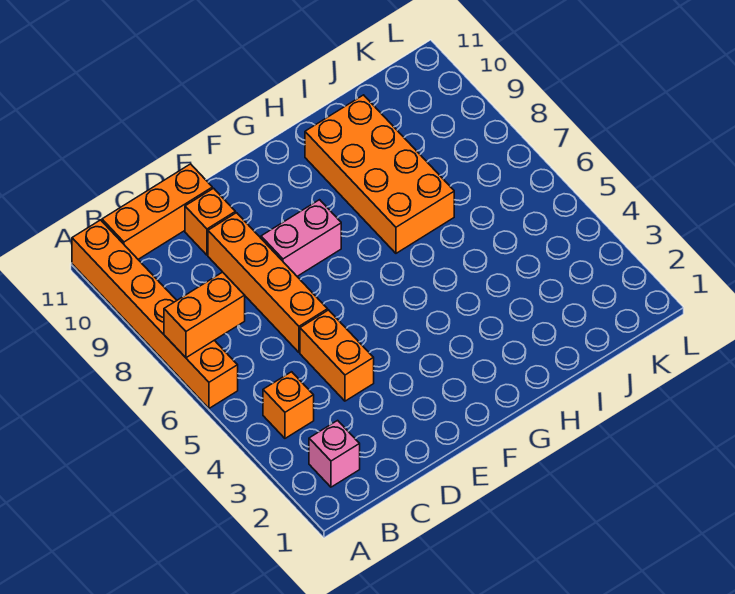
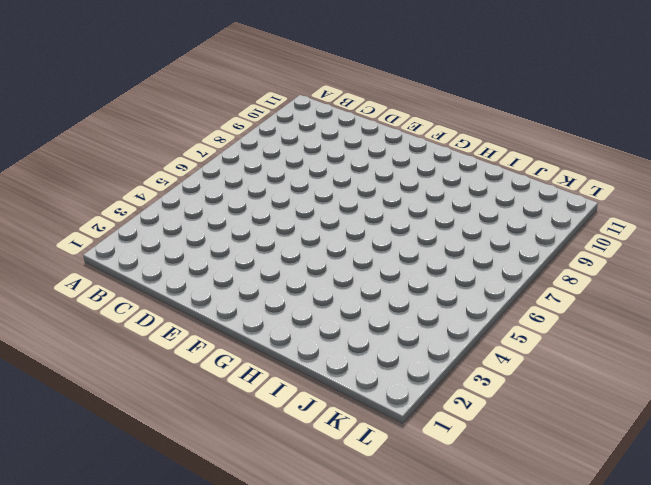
none -> orange 1x6 brick [72,220,238,408]
none -> pink 1x1 brick [309,420,360,487]

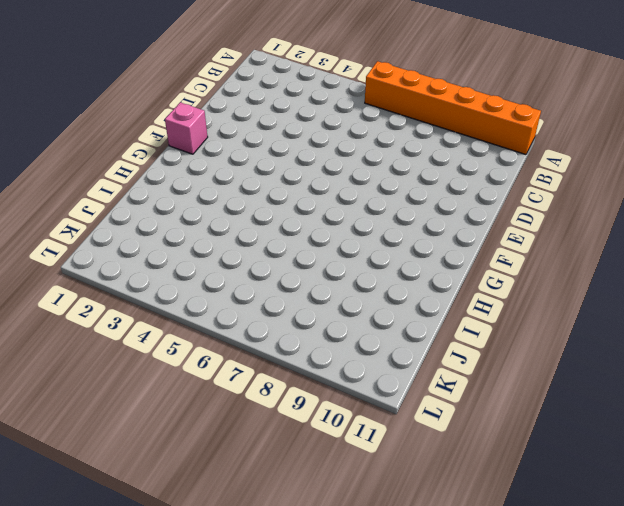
pink 1x1 brick [165,102,208,154] -> pink 1x1 brick moved to [309,420,360,487]
none -> orange 1x1 brick [263,372,314,438]
none -> orange 1x3 brick [102,164,212,259]

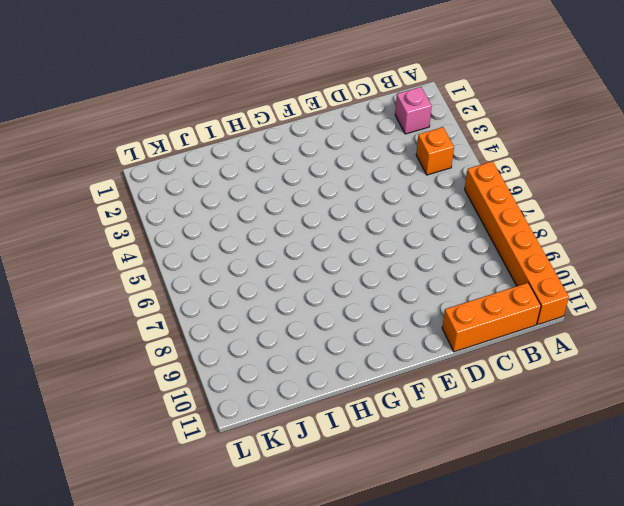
none -> orange 1x2 brick [300,310,374,401]
none -> orange 1x4 brick [208,213,328,352]

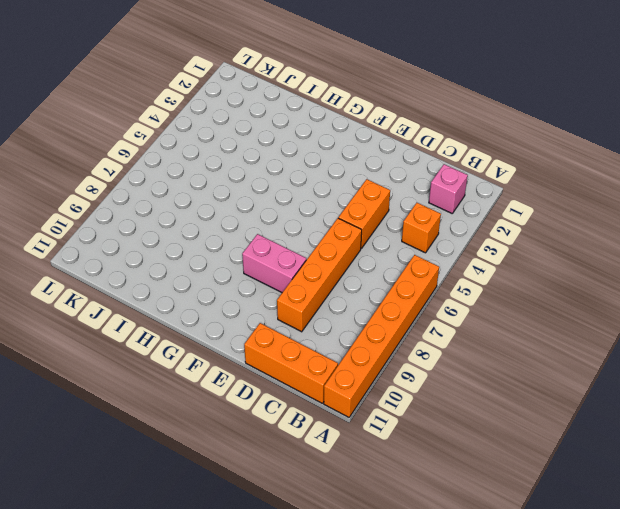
none -> orange 1x1 brick [185,188,235,255]
none -> orange 2x4 brick [305,95,454,253]

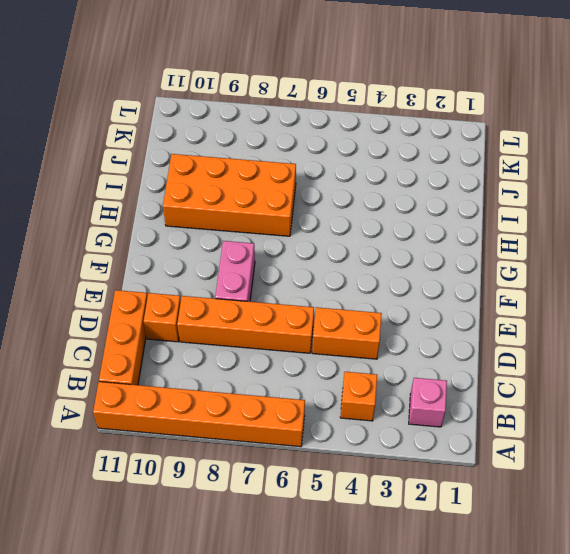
none -> orange 1x2 brick [164,272,245,358]

